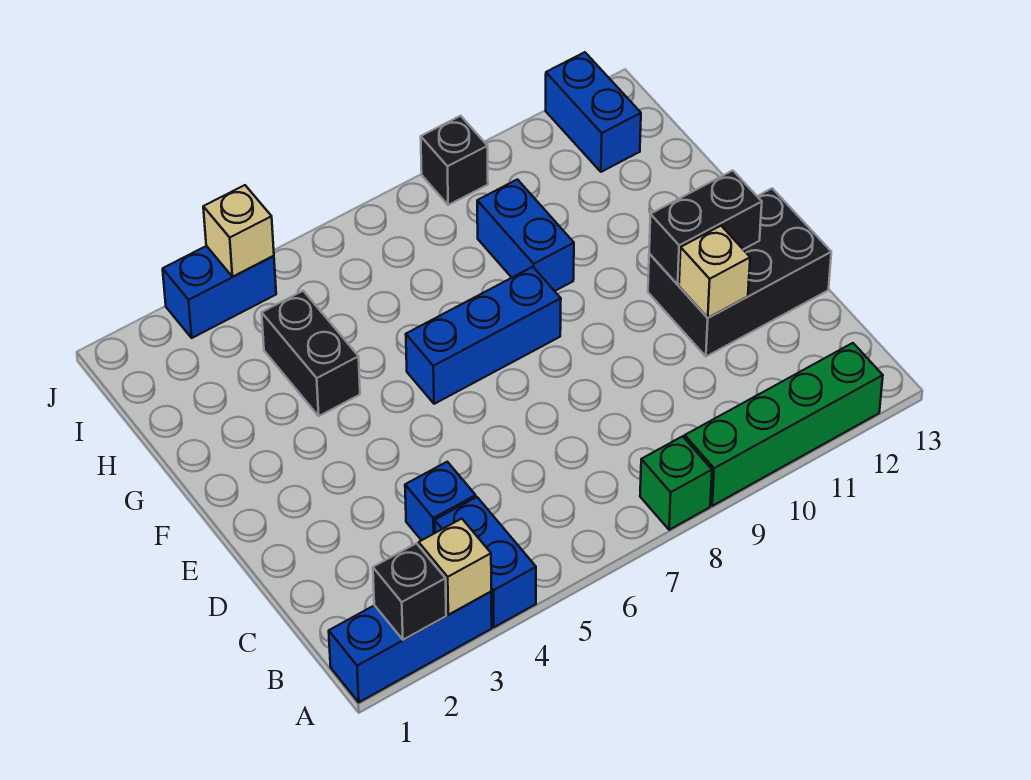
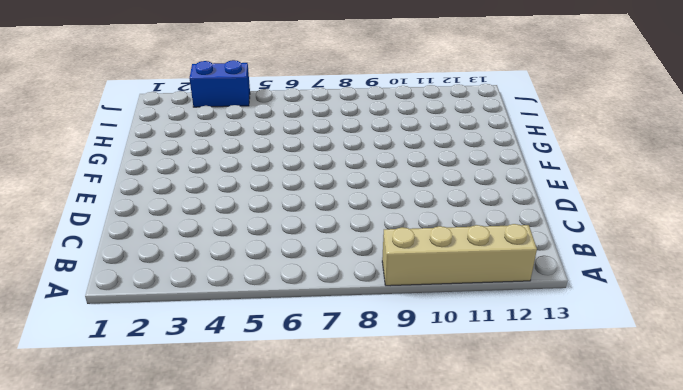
tan 1x4 brick [382,224,537,286] -> green 1x4 brick [685,343,883,506]
none -> blue 1x3 brick [329,592,492,702]
none -> blue 1x2 brick [435,497,536,627]
none -> green 1x1 brick [640,436,712,530]

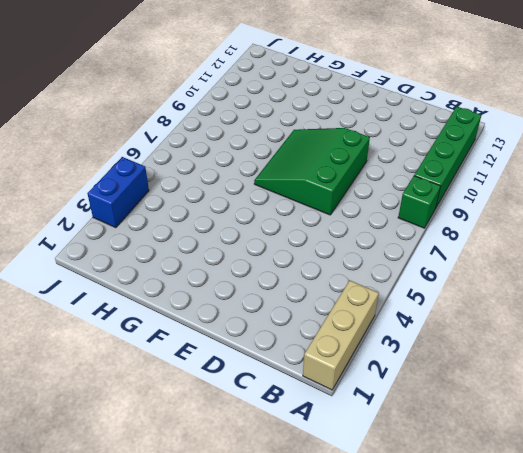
tan 1x3 brick [303,281,379,390] -> blue 1x3 brick [329,592,492,702]
green 3x3 slope [254,128,370,215] -> blue 1x3 brick [406,267,561,404]
none -> blue 1x2 brick [435,497,536,627]
none -> blue 1x1 brick [405,462,476,540]
none -> black 2x3 brick [648,188,831,356]

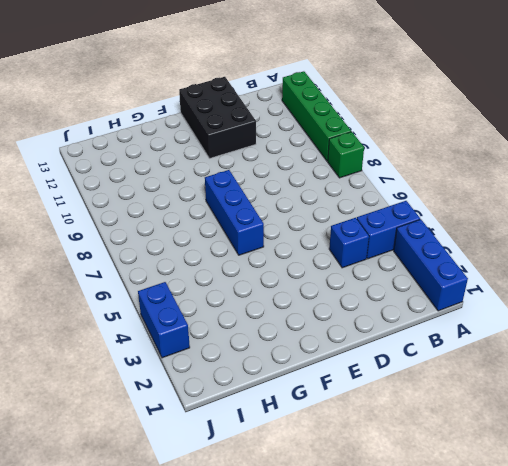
none -> black 1x2 brick [262,291,360,416]
none -> blue 1x2 brick [477,179,574,291]
none -> blue 1x2 brick [546,52,641,172]

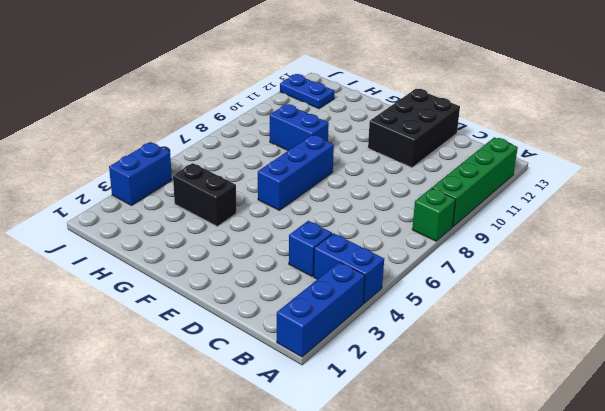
blue 1x2 plate [280,74,334,109] -> blue 1x2 brick [546,52,641,172]
none -> black 1x1 brick [421,116,488,205]
none -> black 1x1 brick [373,543,446,640]
none -> tan 1x1 brick [419,519,491,615]

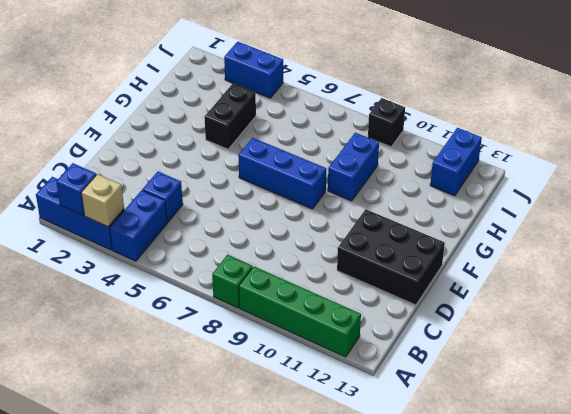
blue 1x1 brick [56,163,96,215] -> black 1x1 brick [373,543,446,640]
none -> tan 1x1 brick [679,226,750,318]
none -> black 1x2 brick [649,171,762,285]
none -> tan 1x1 brick [203,185,274,277]

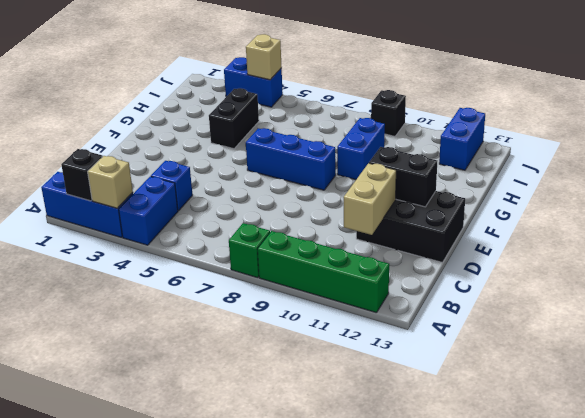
tan 1x2 brick [344,163,396,235] -> tan 1x1 brick [679,226,750,318]

